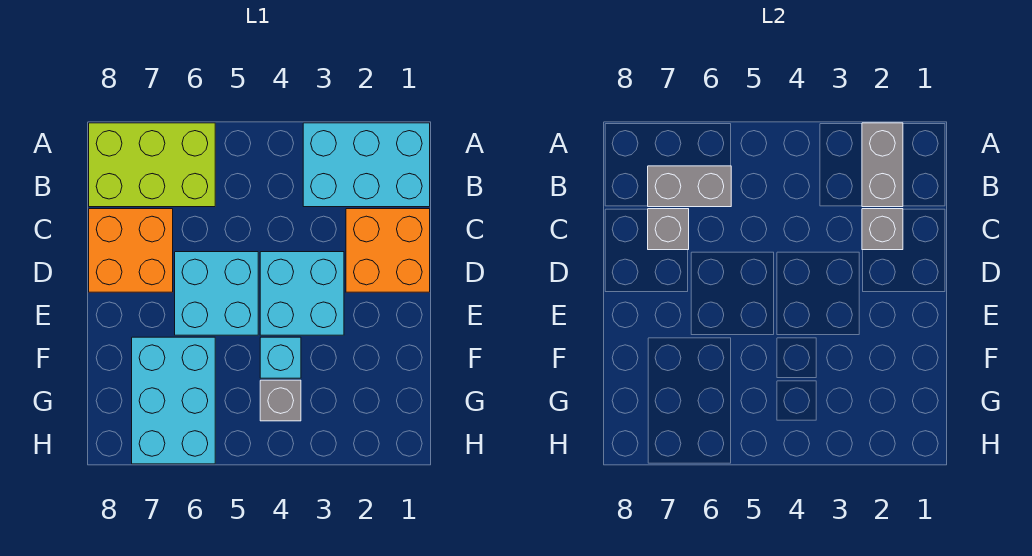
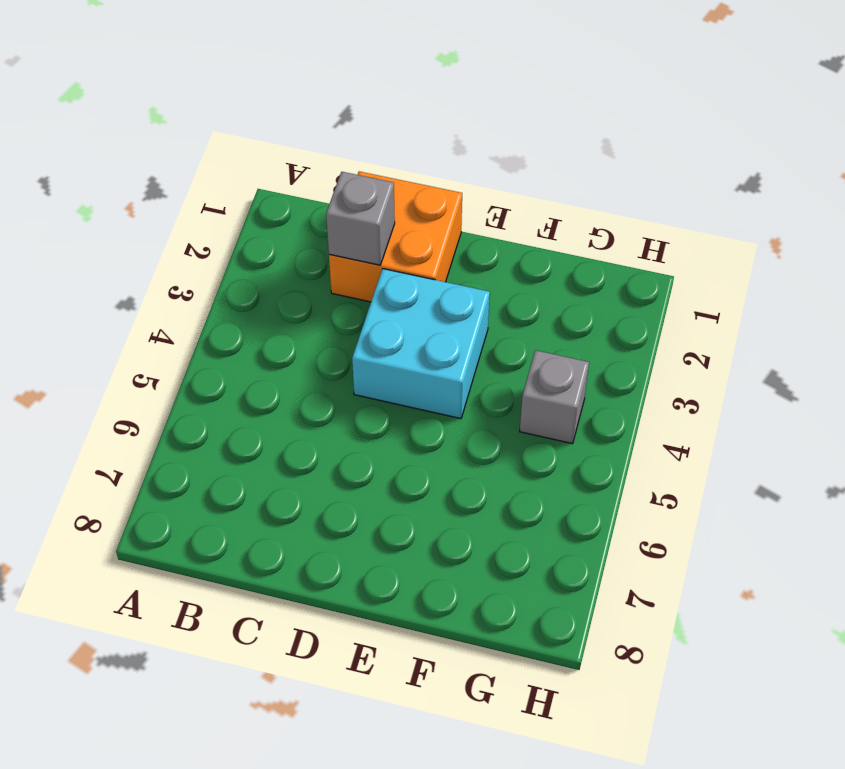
none -> cyan 2x3 brick [303,123,430,207]
none -> lime 2x3 brick [89,123,215,207]
none -> orange 2x2 brick [89,209,173,292]

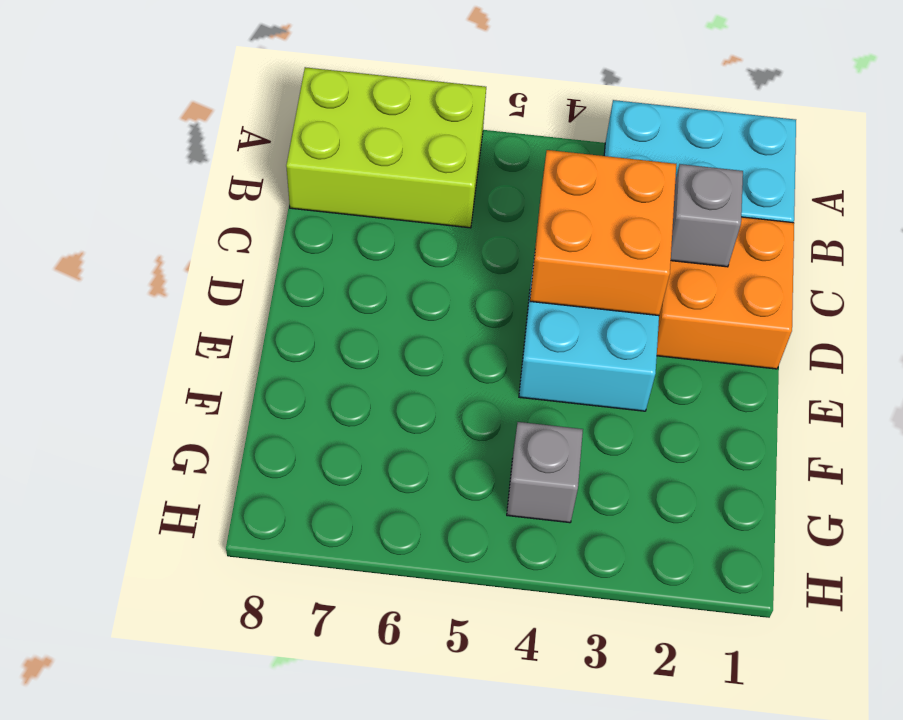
orange 2x2 brick [530,150,676,316] -> orange 2x2 brick moved to [89,209,173,292]
none -> cyan 2x2 brick [175,252,258,335]
none -> cyan 1x1 brick [260,337,301,378]
none -> cyan 2x3 brick [132,337,215,464]

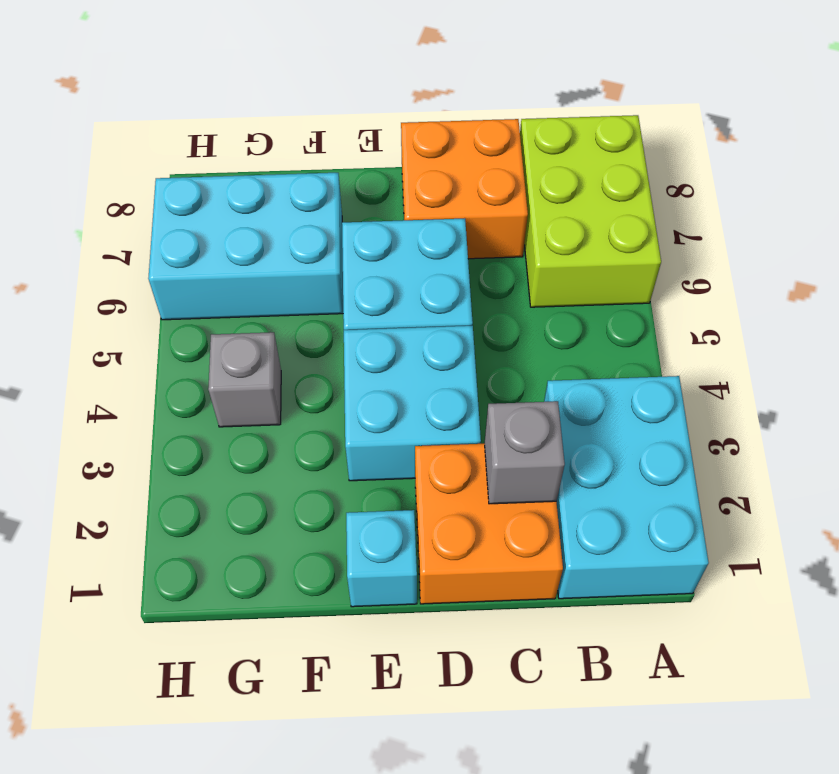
cyan 1x1 brick [346,510,417,607] -> cyan 1x1 brick moved to [260,337,301,378]
none -> grey 1x2 brick [862,123,903,207]
none -> grey 1x2 brick [648,166,731,207]
none -> grey 1x1 brick [648,209,689,250]

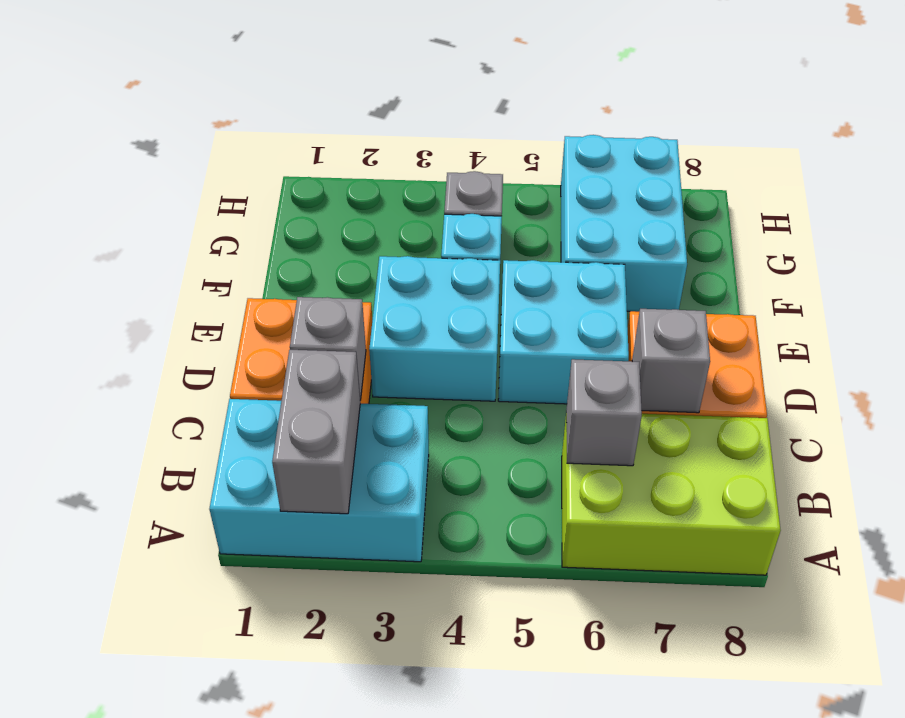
grey 1x1 brick [566,359,642,466] -> grey 1x2 brick [648,166,731,207]

